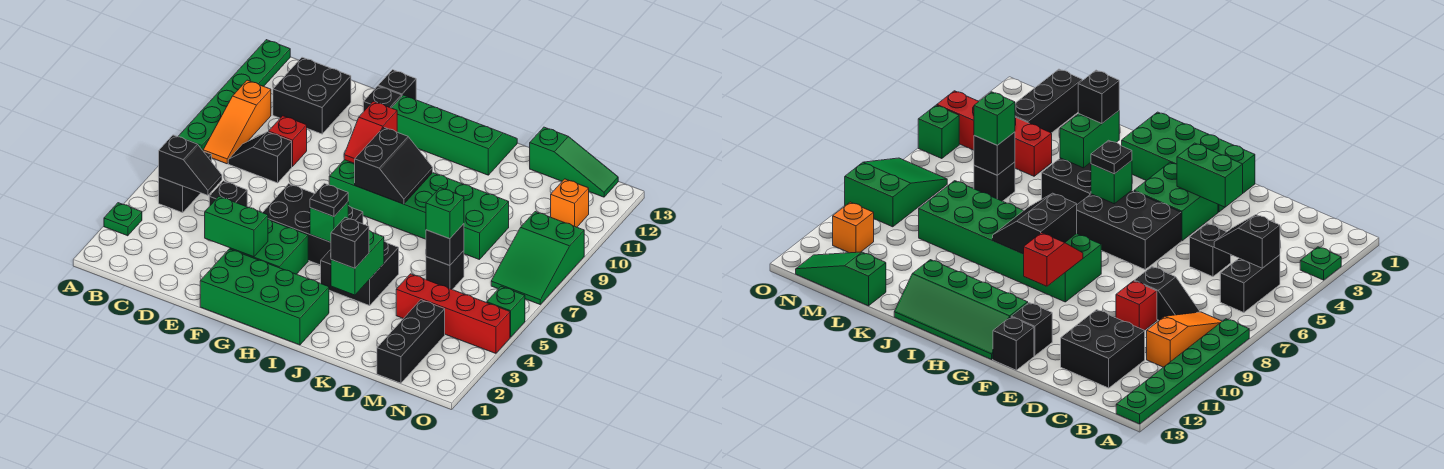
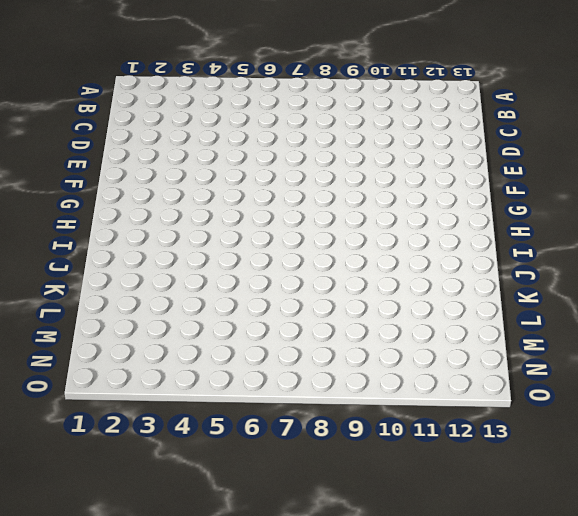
none -> green 1x1 plate [104,203,142,236]
none -> green 1x6 plate [178,40,290,151]
none -> black 1x2 brick [159,151,212,213]
none -> orange 1x3 slope [203,80,271,164]

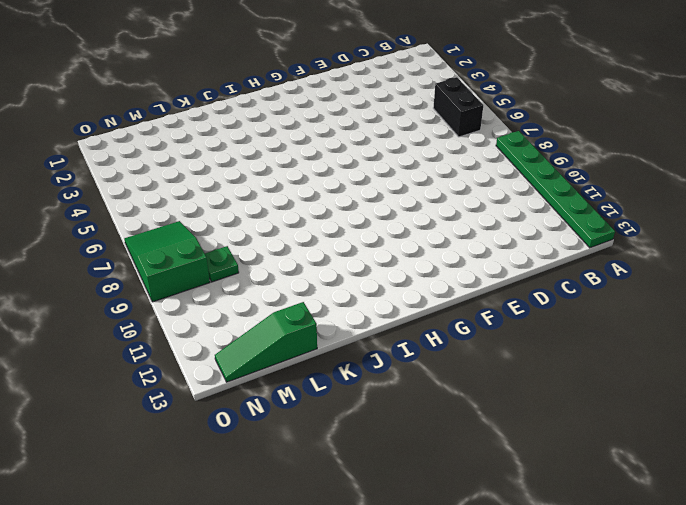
green 1x1 plate [205,246,239,282] -> green 1x1 plate moved to [104,203,142,236]
none -> orange 1x3 slope [203,80,271,164]
none -> black 1x2 slope [228,132,292,183]
none -> black 2x2 brick [273,57,351,134]
none -> black 1x1 brick [209,181,247,207]

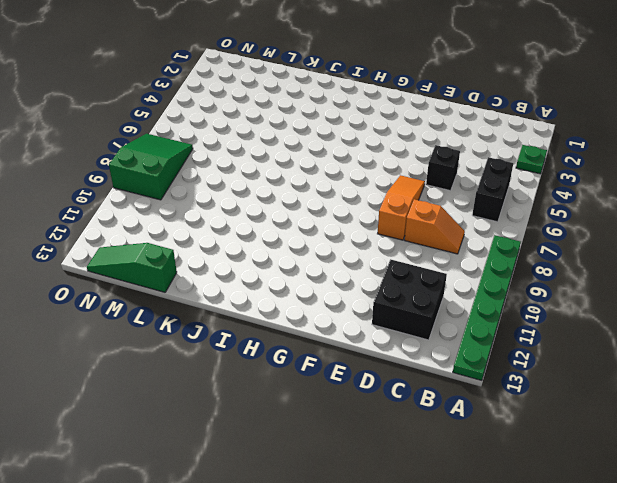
orange 1x2 slope [404,199,465,254] -> black 1x2 slope [228,132,292,183]
orange 1x3 slope [378,175,425,240] -> orange 1x3 slope moved to [203,80,271,164]
none -> red 1x1 brick [269,116,307,167]
none -> green 2x4 brick [200,249,329,345]
none -> green 2x2 brick [230,219,308,274]
none -> black 2x3 brick [262,184,363,265]

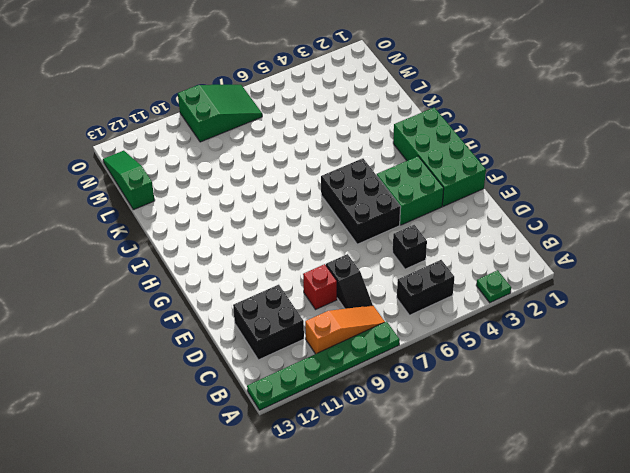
none -> black 1x1 brick [363,86,402,112]
none -> black 1x1 brick [378,70,416,100]
none -> green 2x6 brick [329,160,509,260]
none -> green 2x4 slope [392,95,517,175]

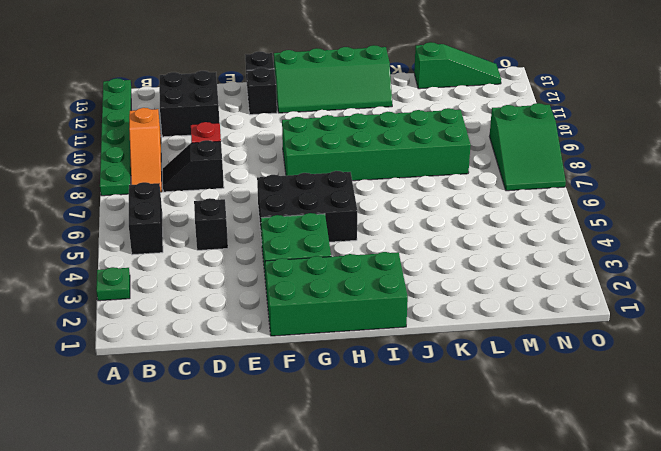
green 2x4 slope [274,45,392,113] -> green 2x4 slope turned to [392,95,517,175]
none -> black 2x2 brick [321,241,399,306]
none -> red 1x4 brick [396,274,510,353]
none -> black 1x1 brick [426,251,464,289]
none -> black 1x3 brick [377,300,445,383]

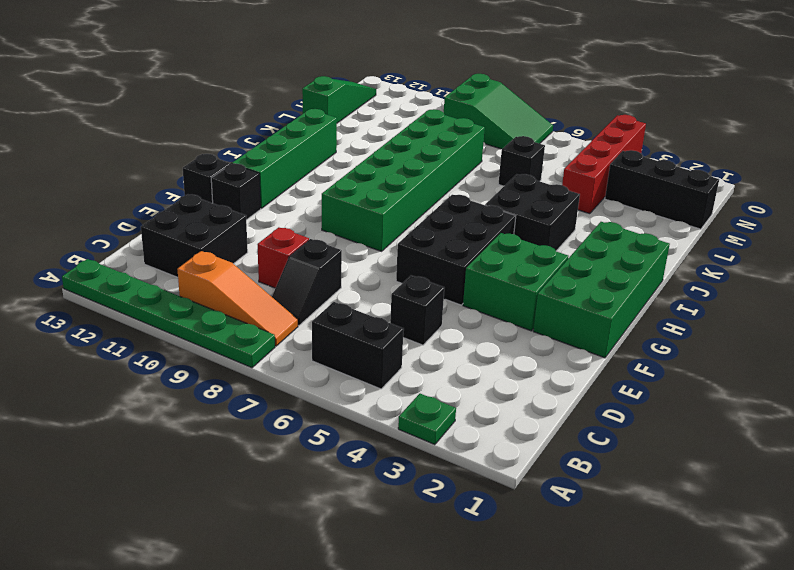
none -> orange 1x1 brick [551,179,589,227]
none -> green 1x1 brick [487,286,525,337]
none -> black 1x2 slope [159,135,222,195]
none -> green 1x2 brick [205,196,268,257]

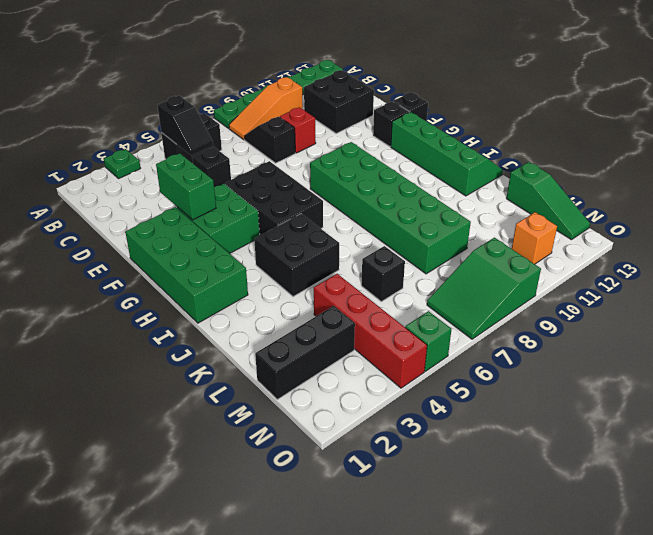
none -> red 1x2 slope [344,101,397,164]
none -> green 1x1 brick [310,202,348,242]
none -> black 2x2 slope [355,127,433,204]
none -> green 1x2 brick [331,231,384,295]

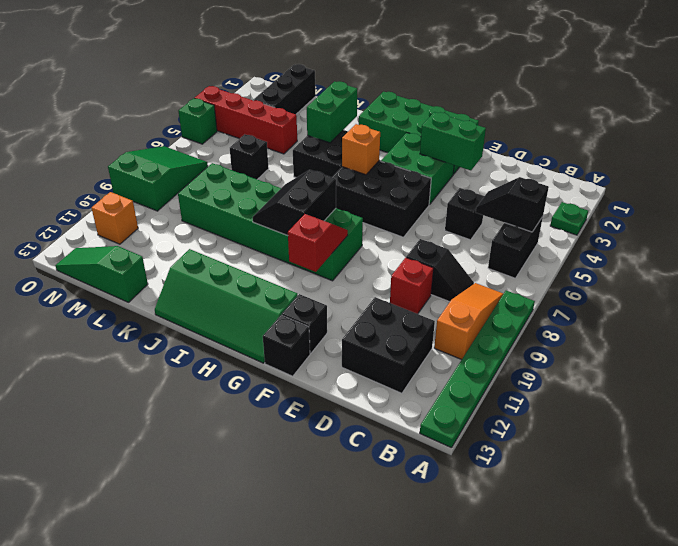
orange 1x1 brick [342,124,380,175] -> green 1x1 brick [310,202,348,242]
none -> black 1x1 brick [426,224,464,265]
none -> black 1x1 plate [310,183,348,217]
none -> black 1x1 brick [331,217,369,268]
none -> green 1x1 brick [426,188,464,239]

